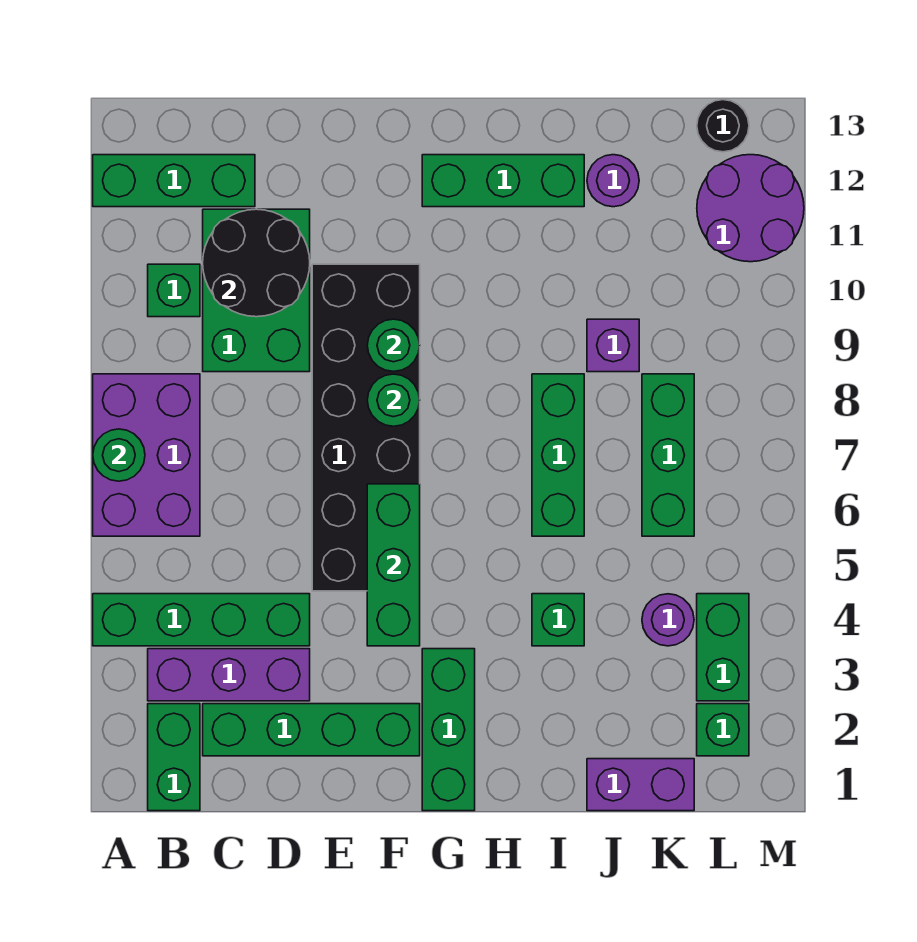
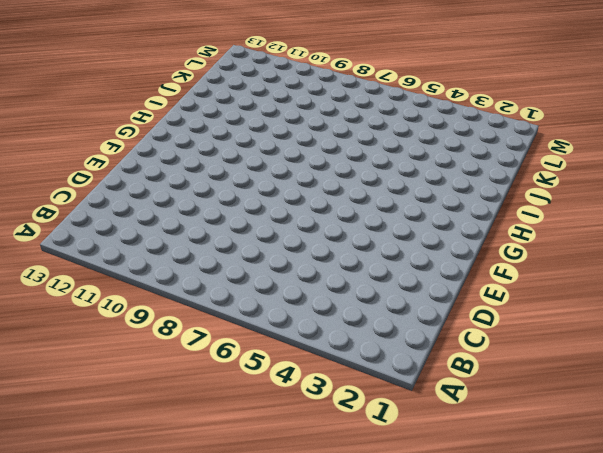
none -> green 1x4 brick [93,594,310,646]
none -> purple 2x3 brick [93,374,200,536]
none -> green 1x3 brick [93,155,255,207]

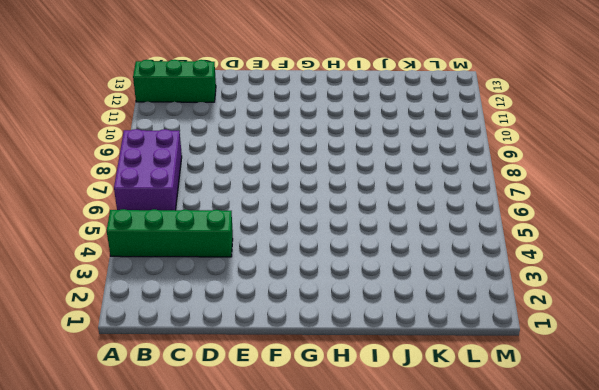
none -> green 1x2 brick [148,704,200,811]
none -> purple 1x3 brick [148,649,310,701]
none -> green 1x1 brick [148,264,200,317]

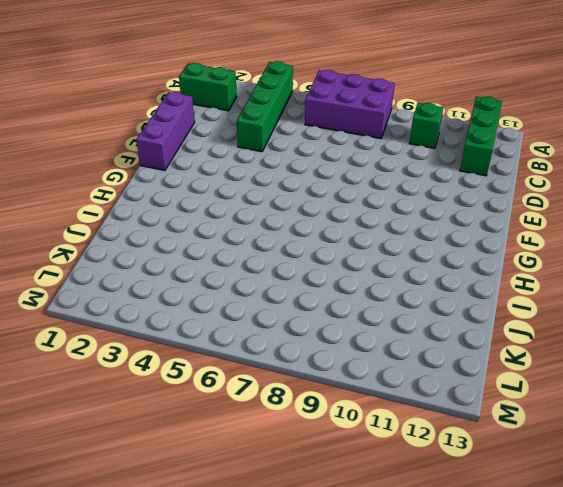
purple 1x3 brick [136,92,195,170] -> purple 1x3 brick moved to [148,649,310,701]
none -> green 1x4 brick [203,704,420,756]
none -> green 2x3 brick [203,209,310,372]
none -> black 2x6 brick [312,264,420,591]

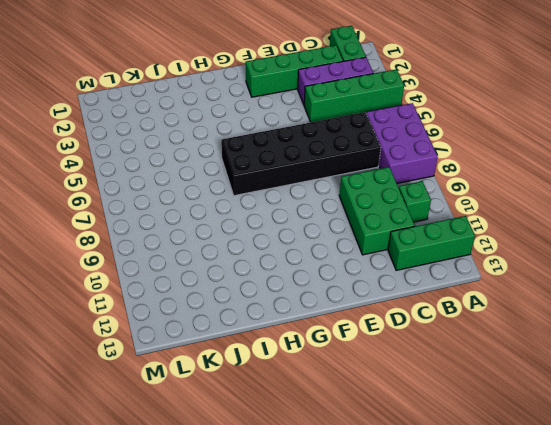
black 2x6 brick [221,112,381,196] -> black 2x6 brick turned to [312,264,420,591]
none -> green 1x3 brick [422,649,475,811]
none -> green 1x3 brick [422,155,584,207]
none -> green 1x1 brick [532,594,584,646]

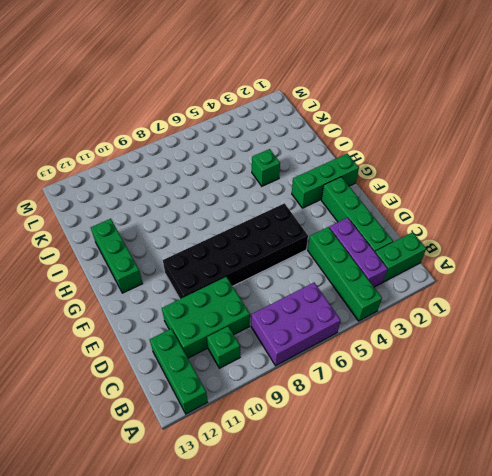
none -> green 1x3 brick [532,374,584,536]
none -> purple 1x2 brick [587,759,694,811]
none -> purple 1x1 brick [587,319,639,372]

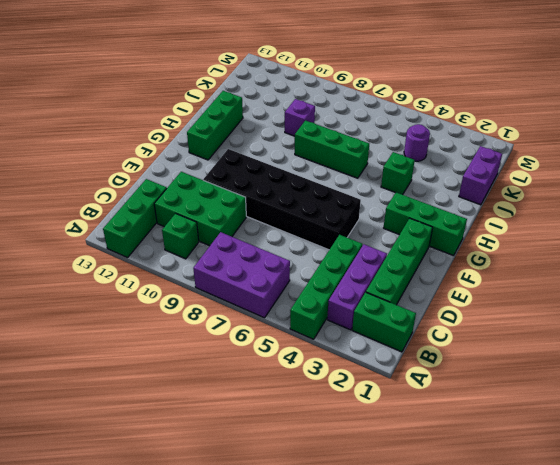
none -> purple 1x1 round brick [587,155,639,207]
none -> green 1x3 brick [642,374,694,536]
none -> green 1x1 brick [697,704,749,756]

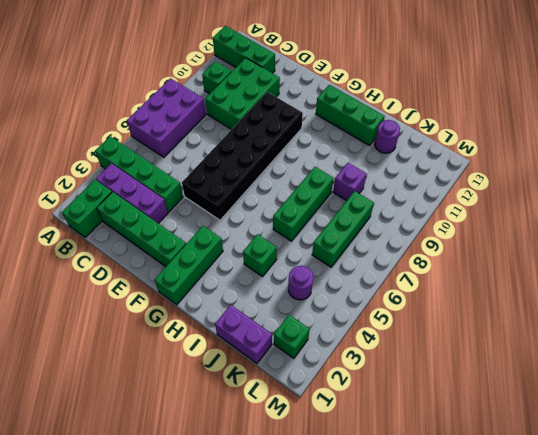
none -> green 1x2 brick [697,594,749,701]
none -> purple 2x2 round brick [697,155,804,262]
none -> black 1x1 round brick [697,100,749,152]

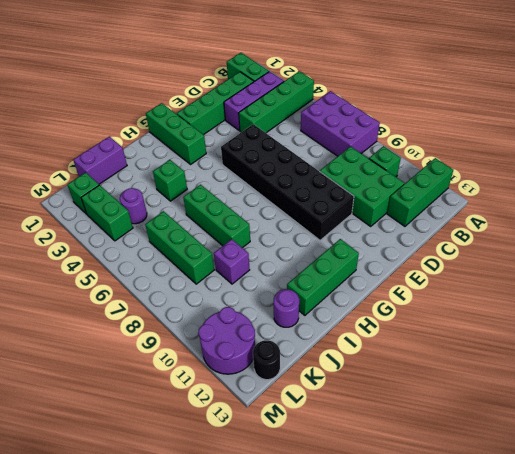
none -> green 1x1 round brick [93,429,145,481]
none -> black 2x2 round brick [203,209,310,317]
none -> green 1x3 brick [367,484,420,646]

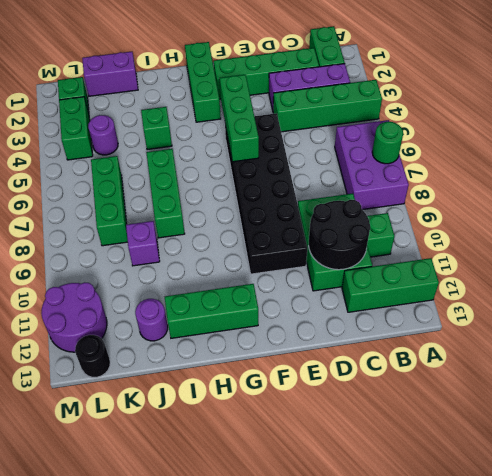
none -> green 1x1 round brick [367,374,420,426]
none -> green 1x1 round brick [367,319,420,371]

